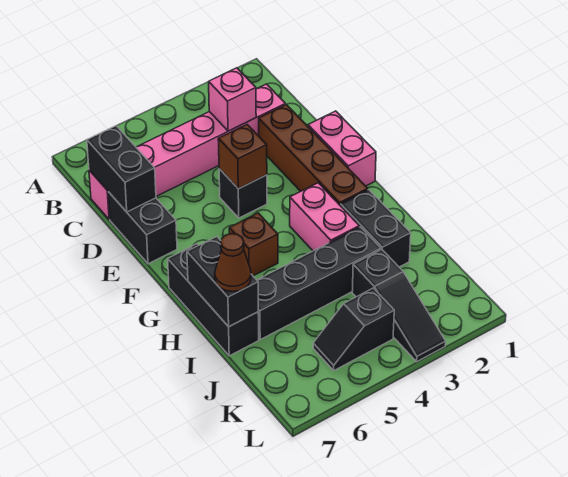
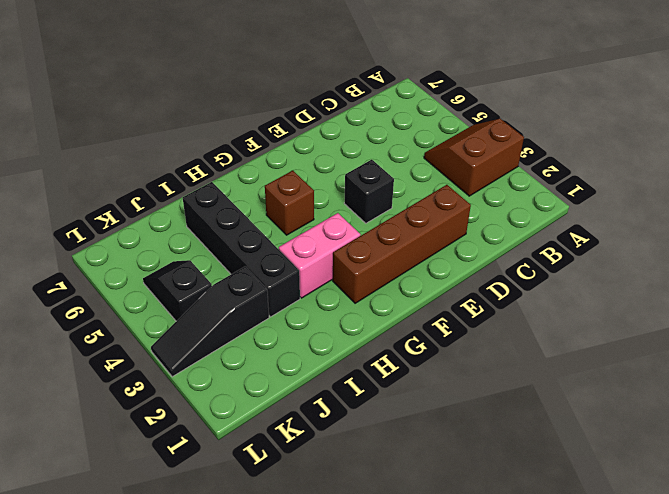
brown 2x2 slope [424,119,524,196] -> none
none -> pink 1x6 brick [89,84,285,220]
none -> black 1x2 brick [108,192,177,264]
none -> pink 1x2 brick [308,111,376,186]

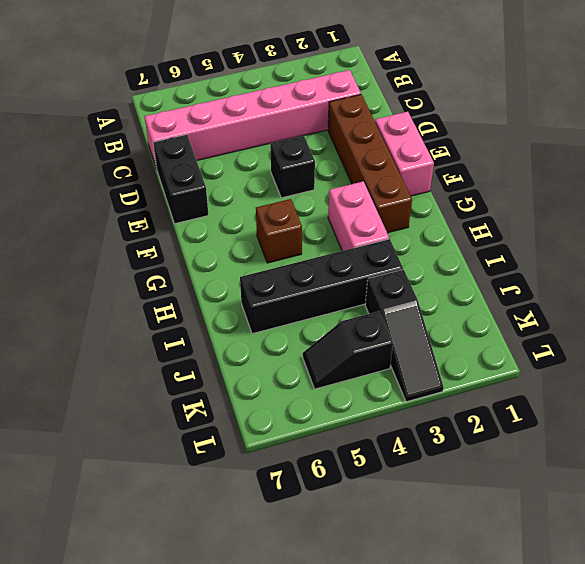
none -> black 1x3 brick [168,244,259,356]
none -> black 1x2 brick [341,190,411,267]
none -> pink 1x1 brick [209,68,256,131]

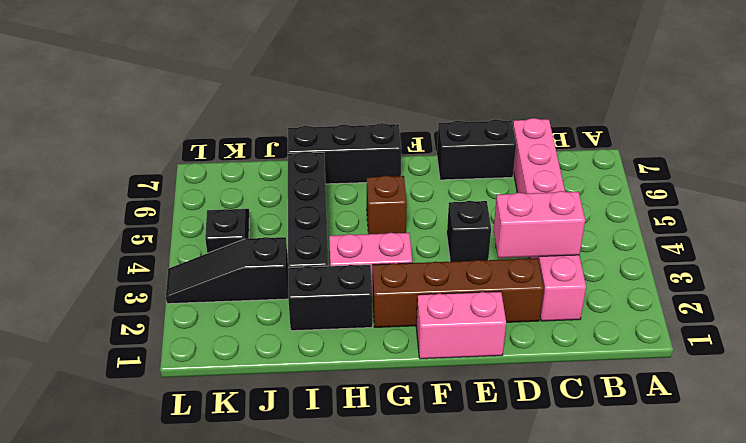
pink 1x2 brick [494,191,585,258] -> pink 1x1 brick [209,68,256,131]
none -> black 1x2 brick [87,126,156,212]
none -> brown 1x1 brick [218,125,267,189]
none -> black 1x2 brick [187,237,258,327]

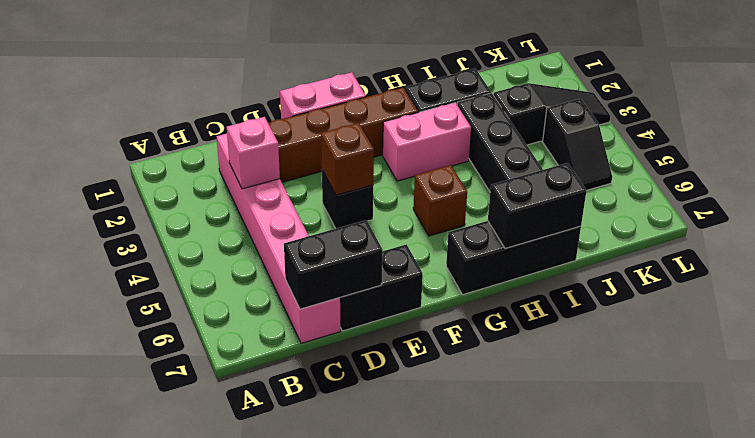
none -> brown 1x1 cone [215,234,251,292]

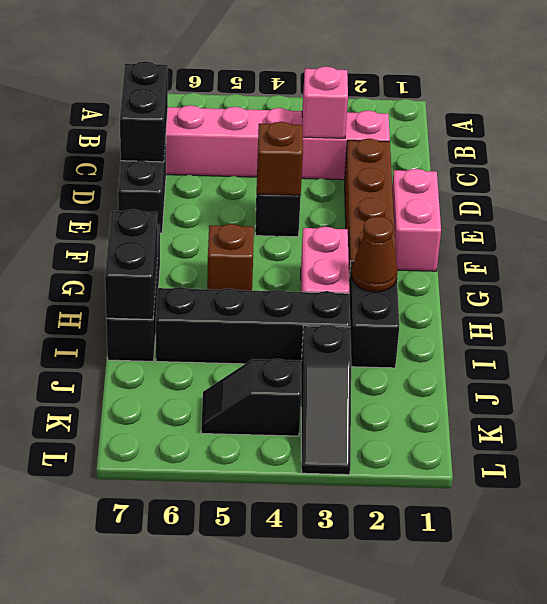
brown 1x1 cone [351,216,398,292] -> brown 1x1 cone moved to [215,234,251,292]

